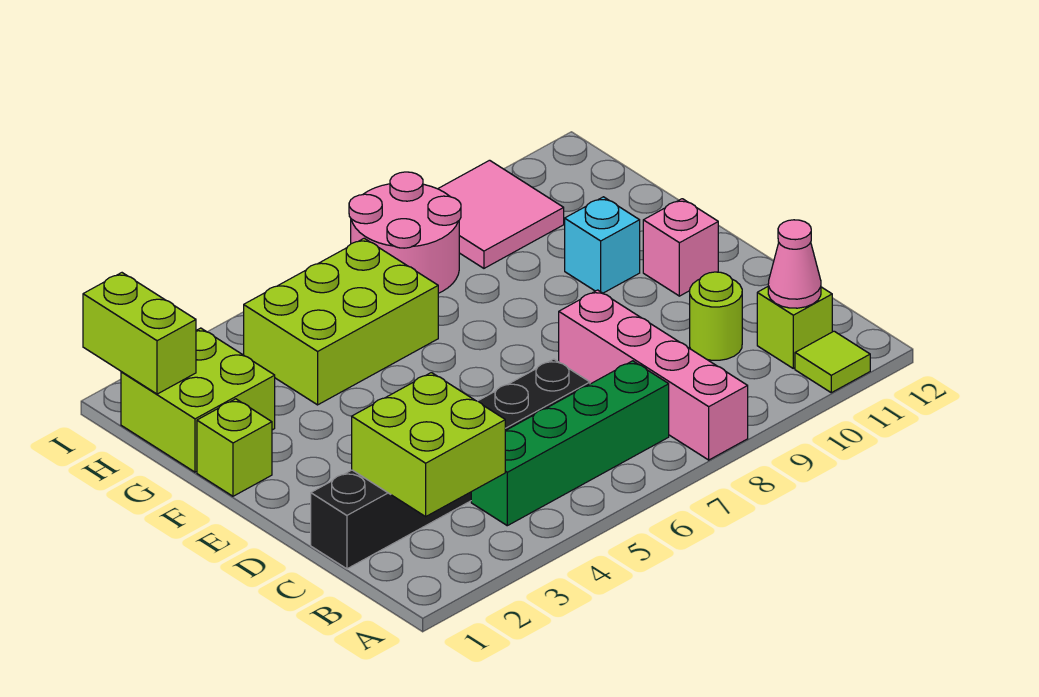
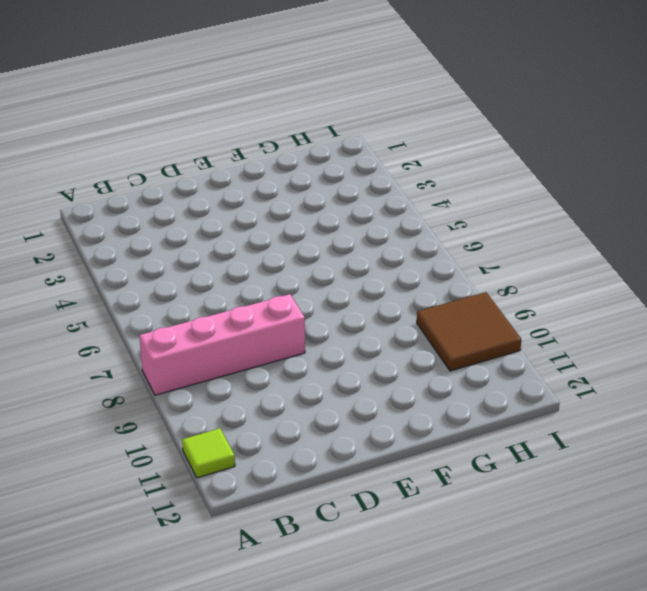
brown 2x2 tile [417,292,521,371] -> pink 2x2 tile [438,160,564,268]
none -> green 1x4 brick [471,361,669,526]
none -> lime 1x1 brick [757,287,832,368]
none -> black 1x6 brick [311,359,590,569]

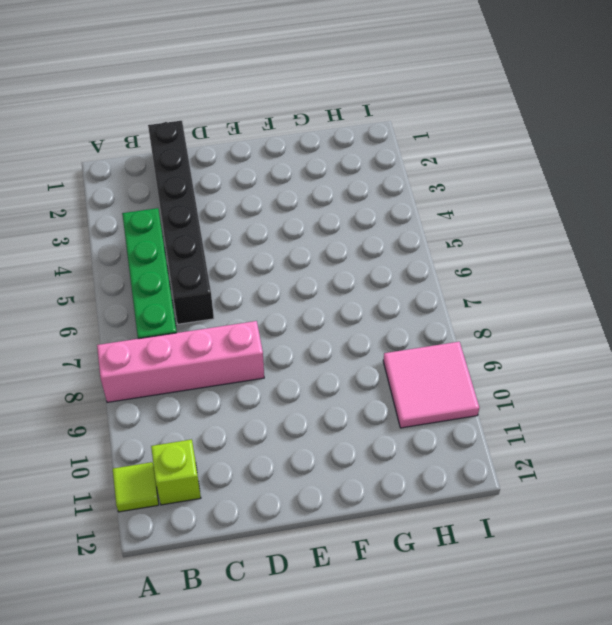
none -> lime 1x1 round brick [690,272,742,360]
none -> pink 1x1 brick [643,199,718,296]
none -> lime 1x1 brick [197,399,272,496]

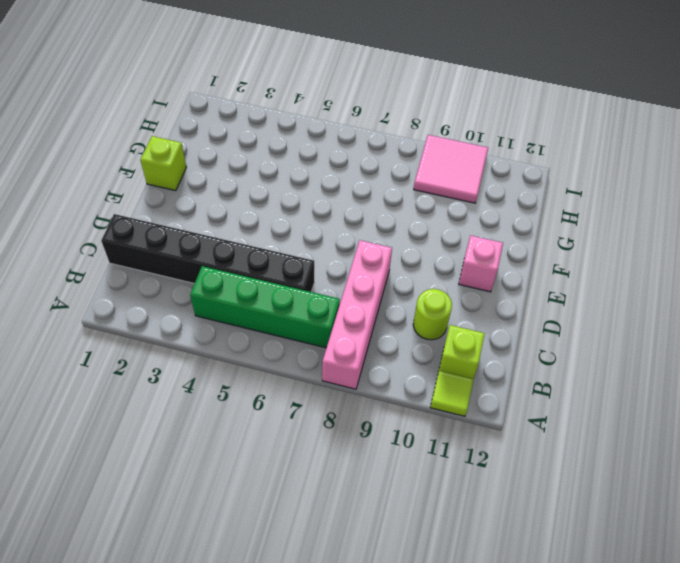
none -> cyan 1x1 brick [565,197,640,293]
none -> lime 2x2 brick [121,328,275,472]
none -> lime 2x3 brick [244,238,438,405]

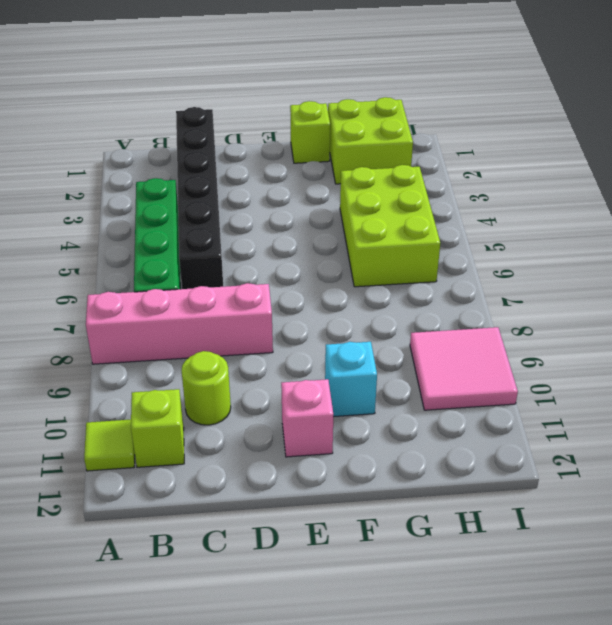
none -> pink 2x2 round brick [349,172,461,293]
none -> lime 2x2 brick [352,373,505,516]
none -> pink 1x1 cone [768,220,821,308]

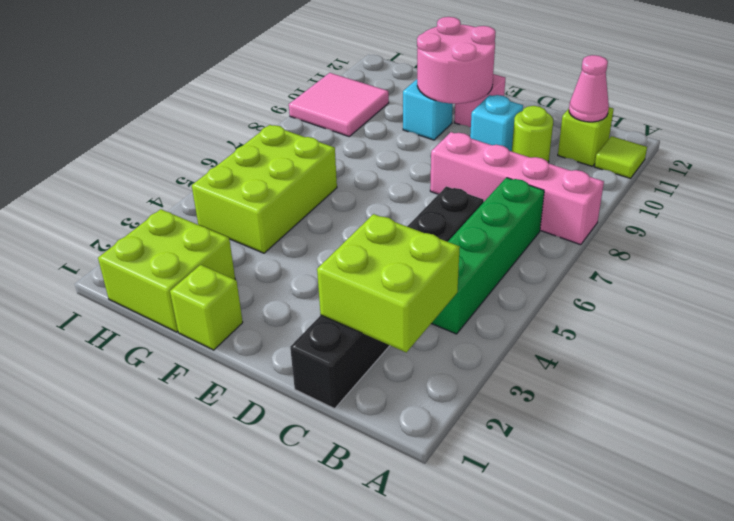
cyan 1x1 brick [470,95,523,151] -> none
pink 2x2 round brick [417,17,496,104] -> pink 2x2 round brick moved to [349,172,461,293]
none -> lime 1x2 brick [83,273,196,394]

